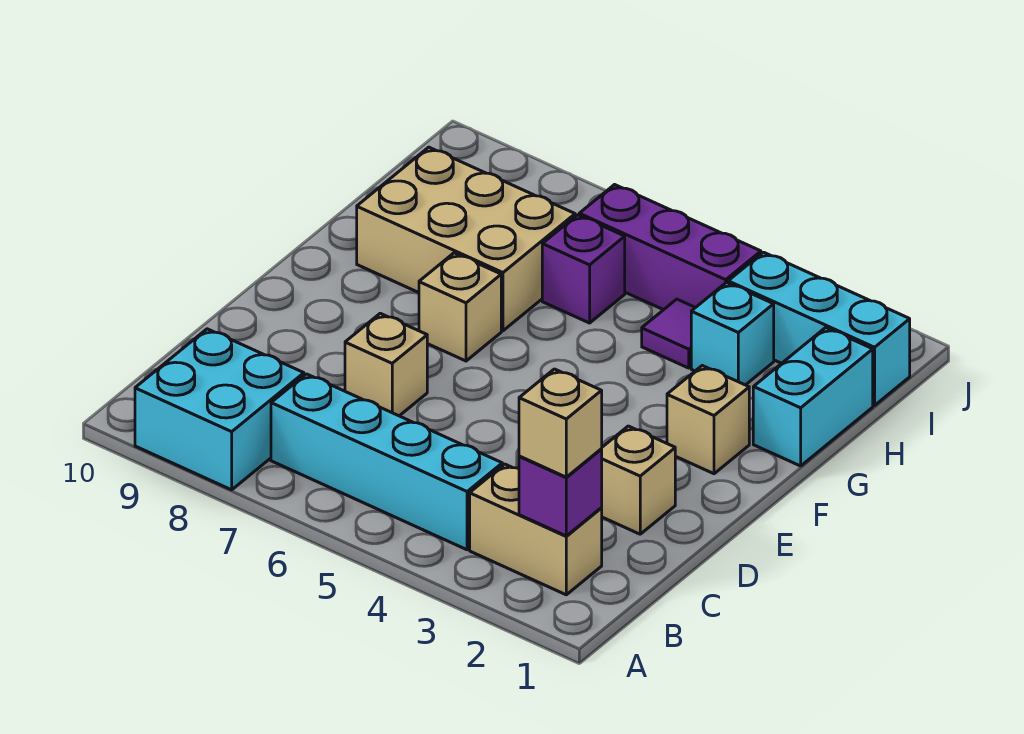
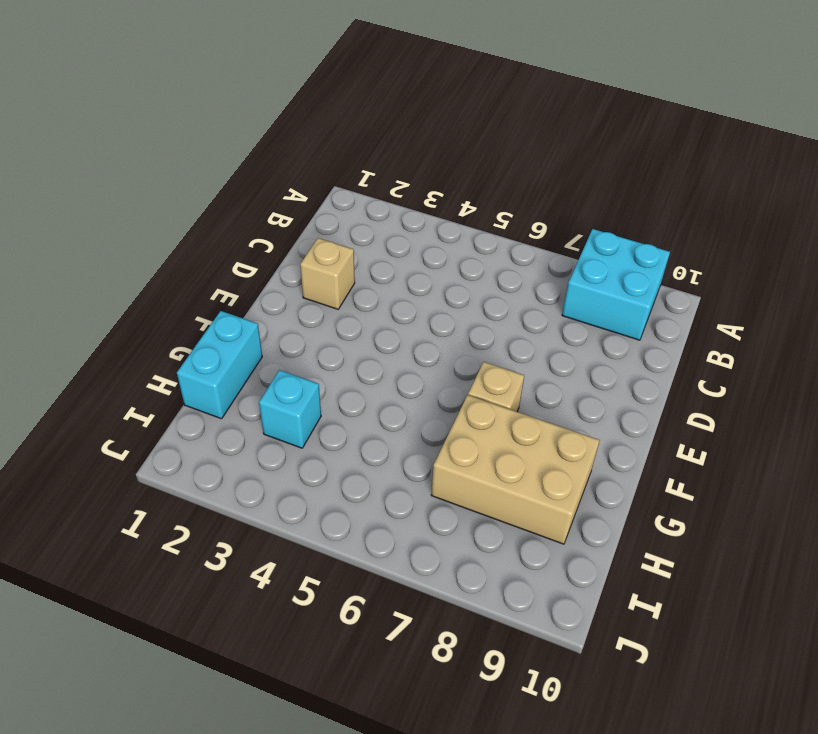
none -> tan 1x2 brick [470,464,602,595]
none -> cyan 1x4 brick [271,374,502,550]
none -> tan 1x1 brick [345,313,427,416]

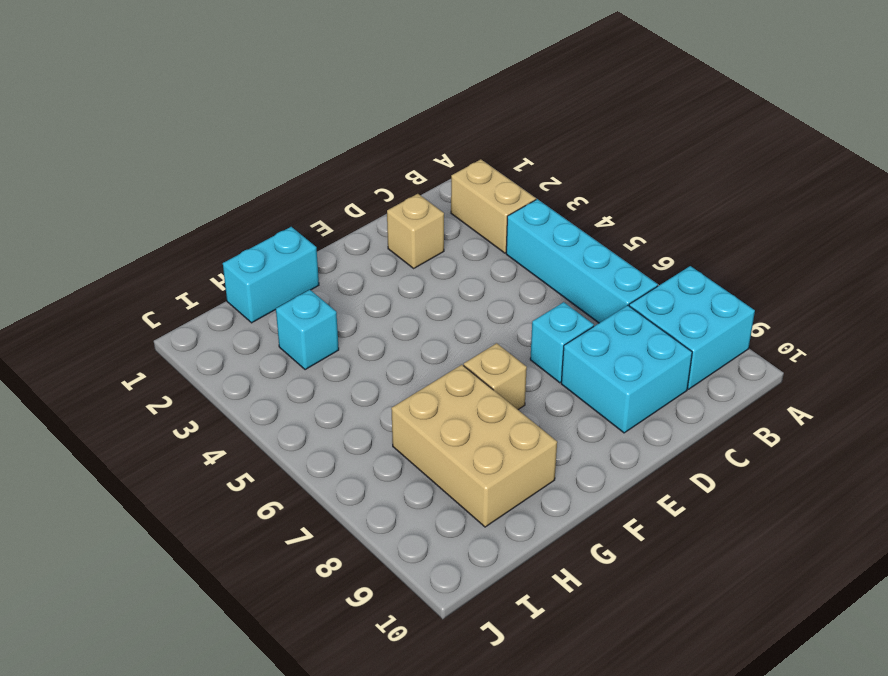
cyan 2x2 brick [561,305,692,433] -> none
cyan 1x1 brick [530,302,594,383] -> tan 1x1 brick [345,313,427,416]
none -> tan 1x1 brick [667,366,749,474]
none -> purple 1x1 tile [642,299,695,368]
none -> purple 1x1 brick [542,215,625,323]

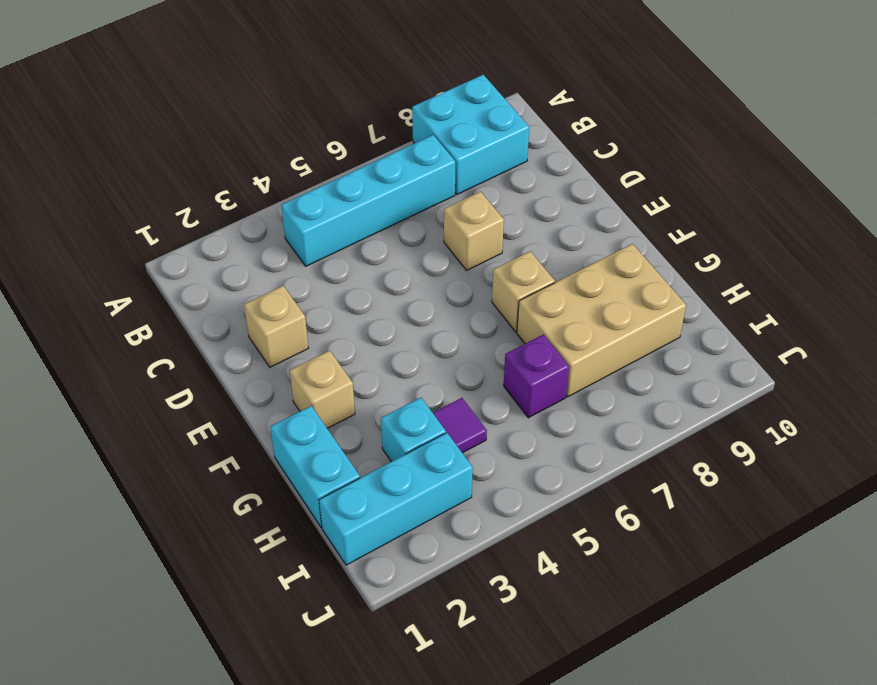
none -> tan 1x2 brick [470,464,602,595]
none -> purple 1x3 brick [579,185,761,310]
none -> purple 1x1 brick [519,449,602,536]

